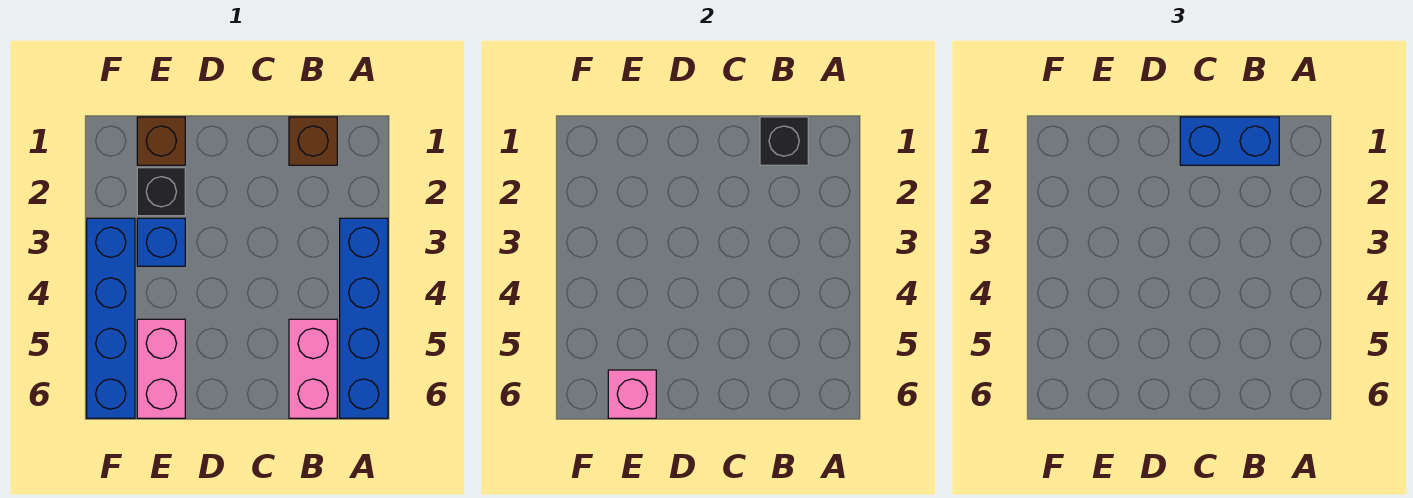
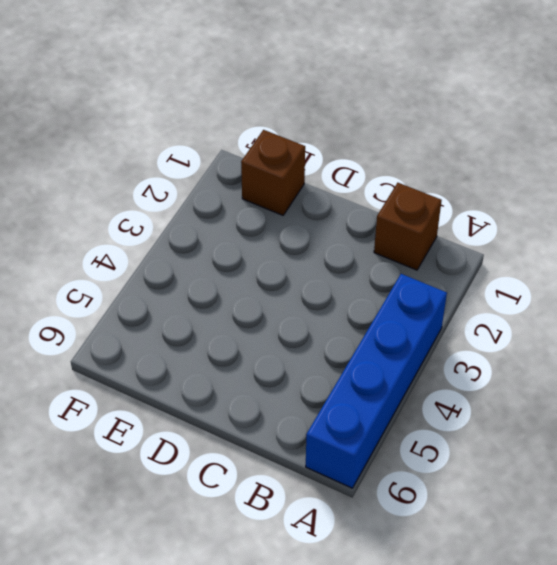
none -> pink 1x2 brick [289,319,337,418]
none -> black 1x1 brick [137,168,185,216]

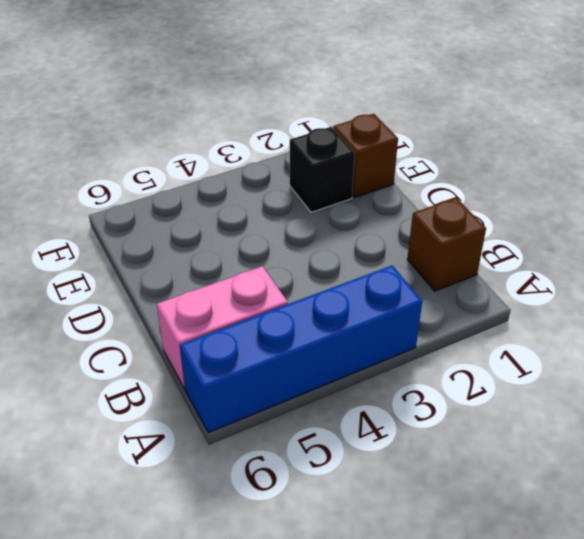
none -> blue 1x1 brick [137,218,185,266]
none -> pink 1x2 brick [137,319,185,418]

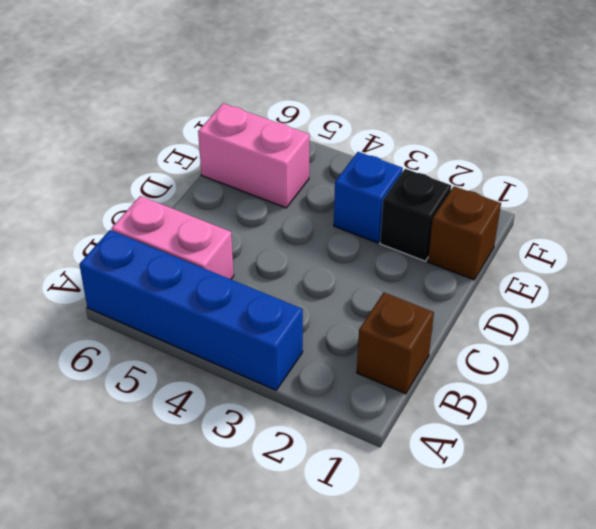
none -> blue 1x4 brick [87,218,135,418]
none -> black 1x1 brick [760,117,808,165]

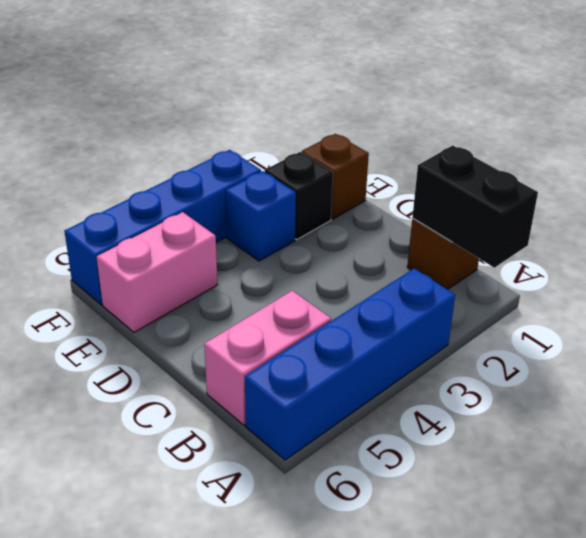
black 1x2 brick [412,145,538,268] -> black 1x1 brick [760,117,808,165]
none -> pink 1x1 brick [608,370,656,418]
none -> blue 1x2 brick [1180,117,1279,165]

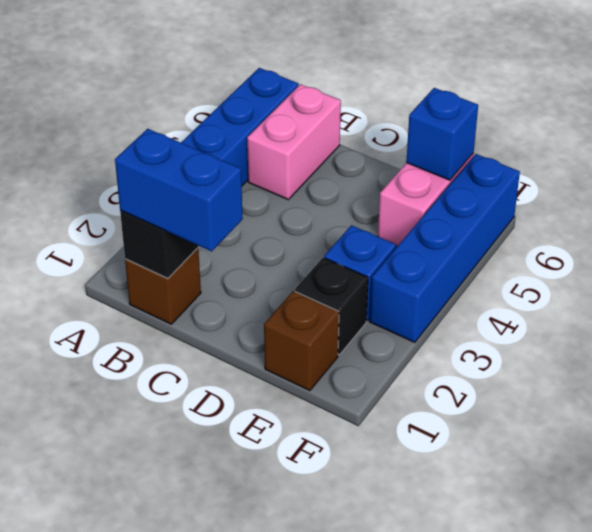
blue 1x1 brick [406,88,478,180] -> pink 1x1 brick [608,370,656,418]

